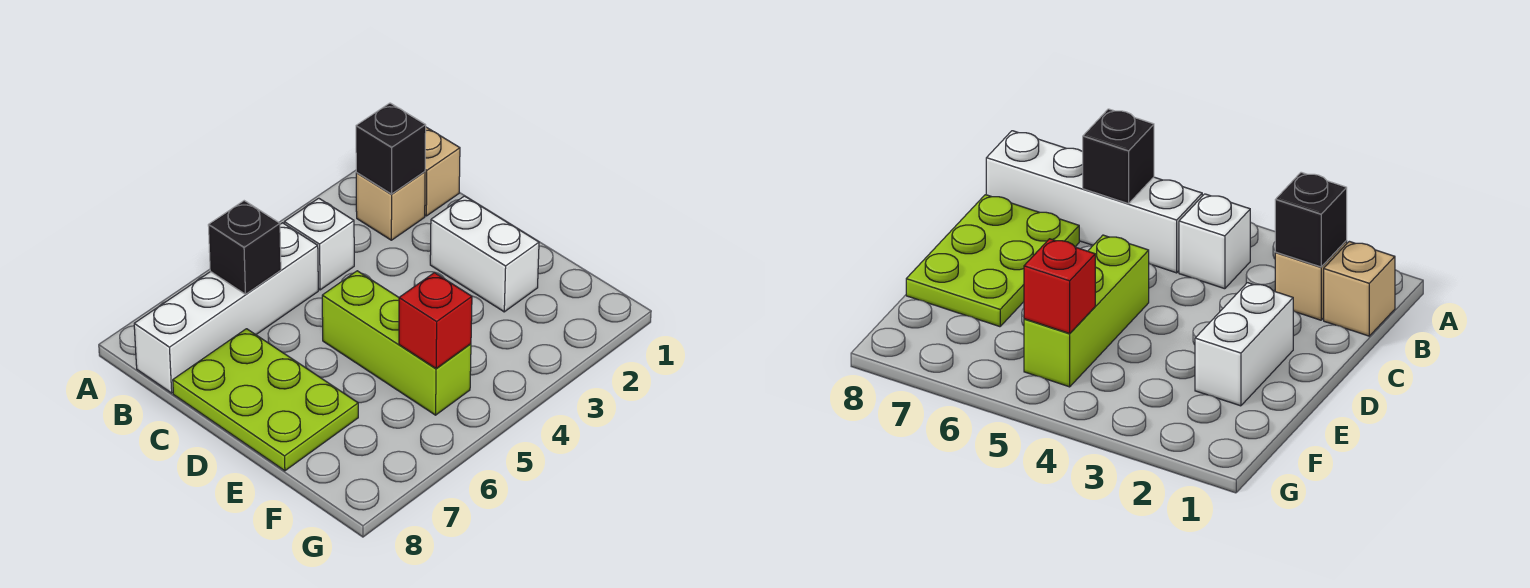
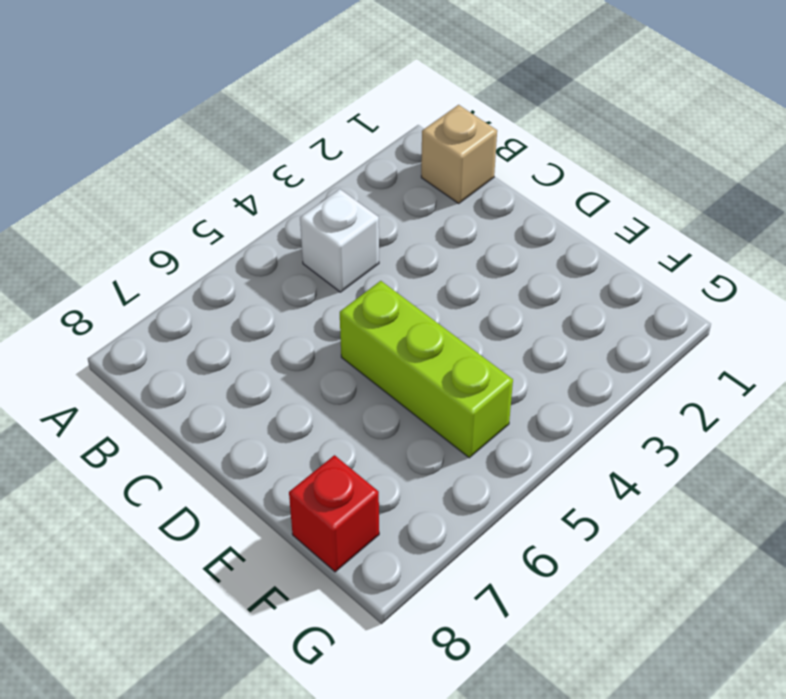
red 1x1 brick [289,455,379,572] -> red 1x1 brick moved to [399,273,472,369]
none -> tan 1x1 brick [356,172,425,240]
none -> white 1x4 brick [134,223,318,393]

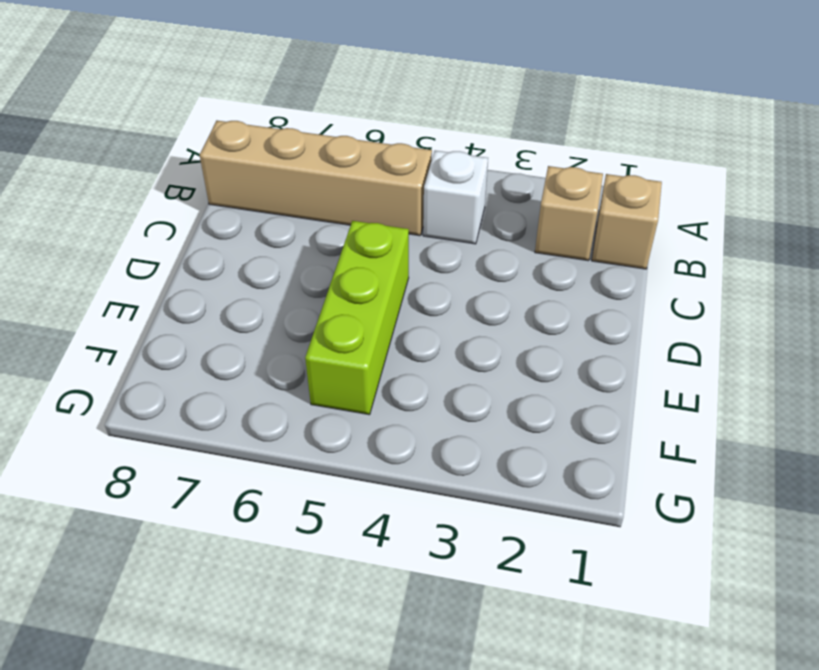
tan 1x4 brick [200,121,432,236] -> white 1x4 brick [134,223,318,393]
none -> lime 2x3 plate [173,329,358,471]
none -> white 1x2 brick [430,196,539,312]

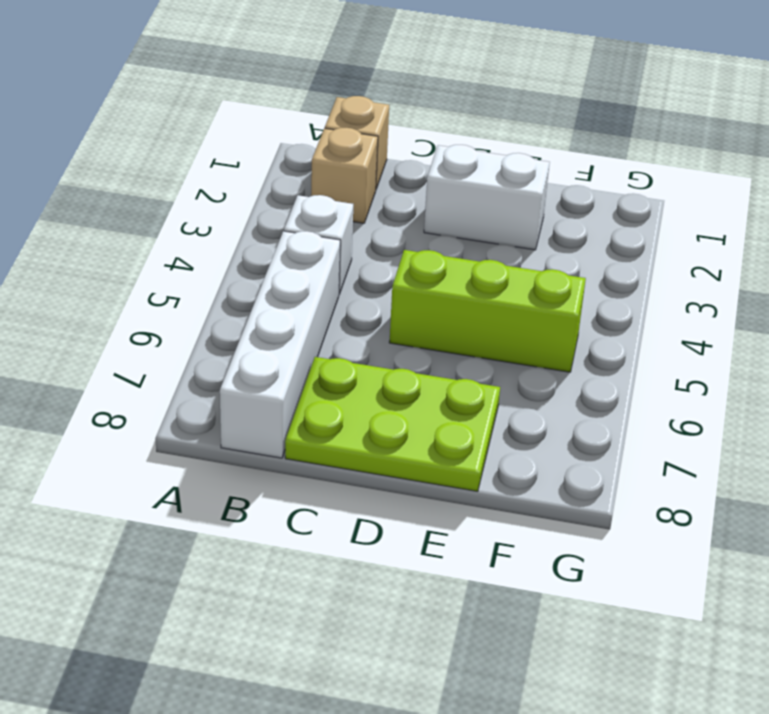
none -> black 1x1 brick [356,103,426,194]
none -> black 1x1 brick [208,201,281,294]

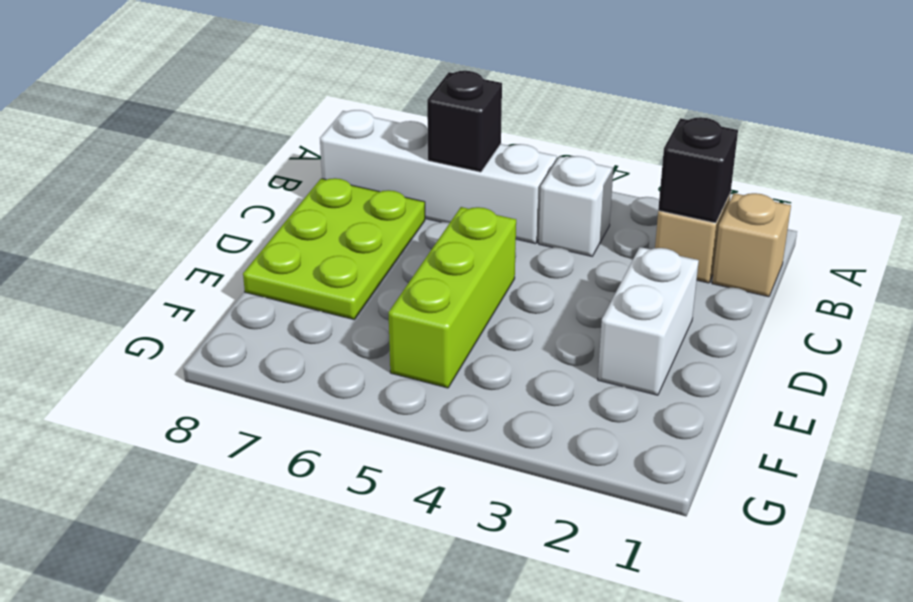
none -> red 1x1 brick [399,273,472,369]

